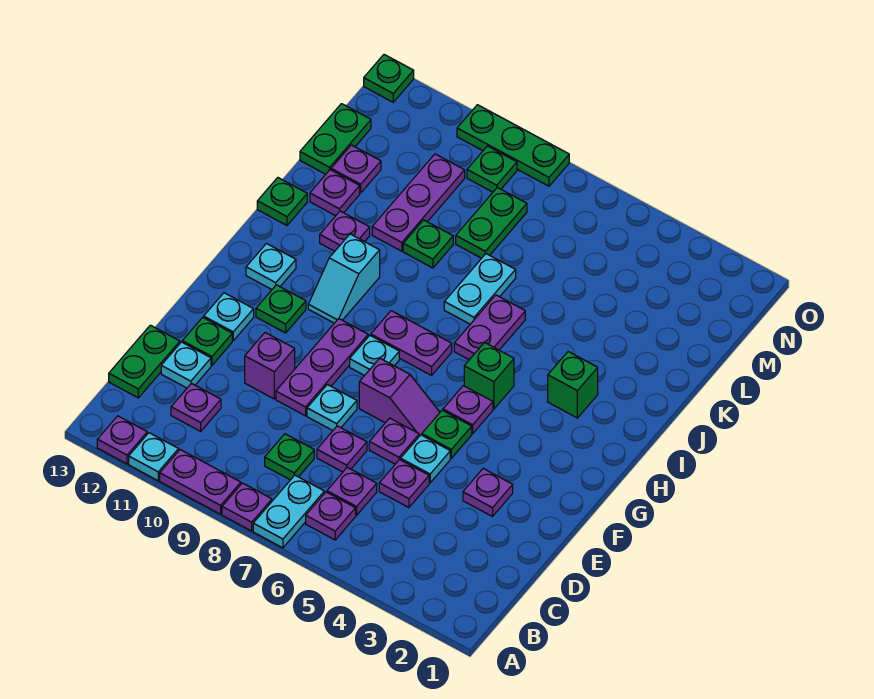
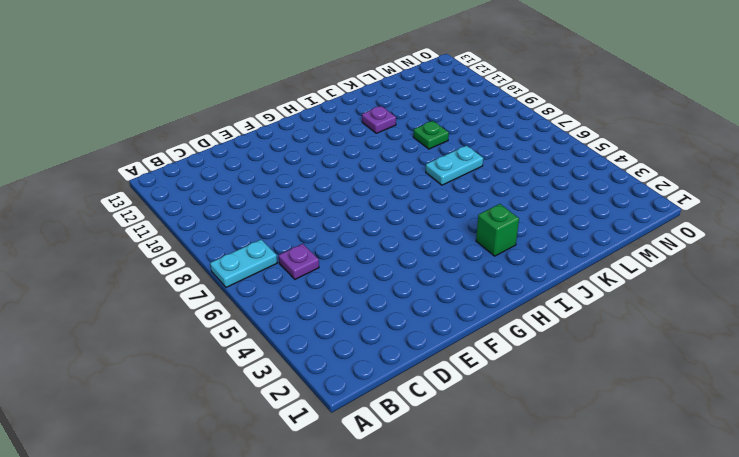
none -> purple 1x1 plate [222,483,272,531]
none -> purple 1x2 plate [160,450,241,514]
none -> cyan 1x1 plate [129,433,179,481]
none -> purple 1x1 plate [97,416,147,464]

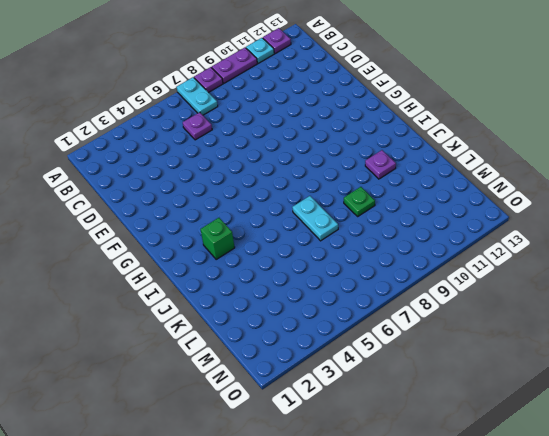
none -> purple 1x1 plate [306,492,356,540]
none -> green 1x1 plate [265,434,314,480]
none -> purple 1x1 plate [171,383,221,431]
none -> green 1x2 plate [109,325,180,398]

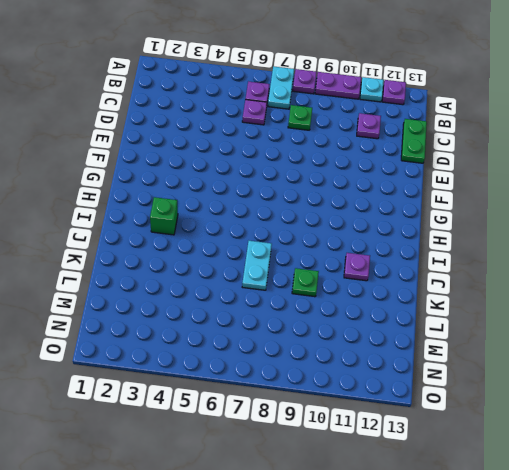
none -> purple 1x1 plate [379,460,429,508]
none -> purple 1x1 plate [317,426,367,472]
none -> cyan 1x1 plate [161,342,211,388]
none -> purple 1x1 plate [463,469,513,517]

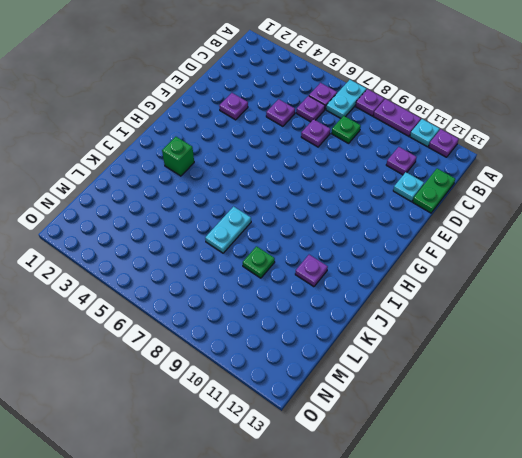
none -> cyan 1x1 plate [401,435,450,483]
none -> purple 1x1 plate [369,418,419,464]
none -> cyan 1x1 plate [307,385,357,431]
none -> purple 1x3 plate [276,319,368,416]

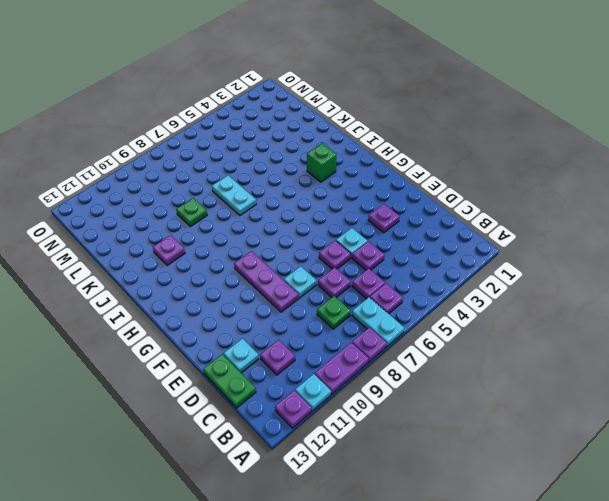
none -> purple 1x1 brick [245,333,295,399]
none -> green 1x1 plate [182,317,232,365]
none -> green 1x1 plate [422,410,472,458]
none -> purple 1x2 slope [359,358,440,436]

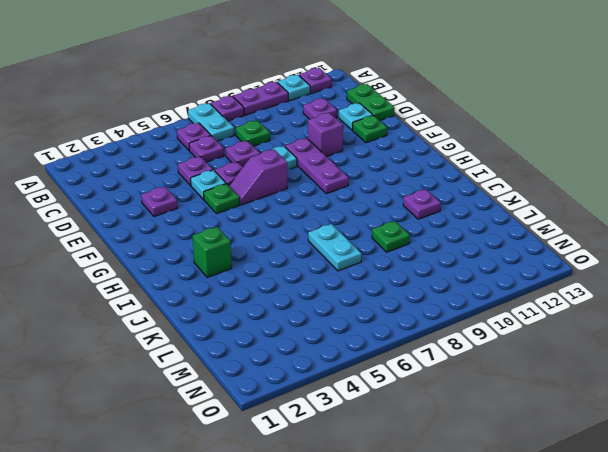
none -> cyan 1x1 plate [204,293,254,341]
none -> purple 1x1 plate [443,386,493,434]
none -> cyan 1x1 plate [350,335,399,376]
none -> green 1x1 plate [256,285,306,333]

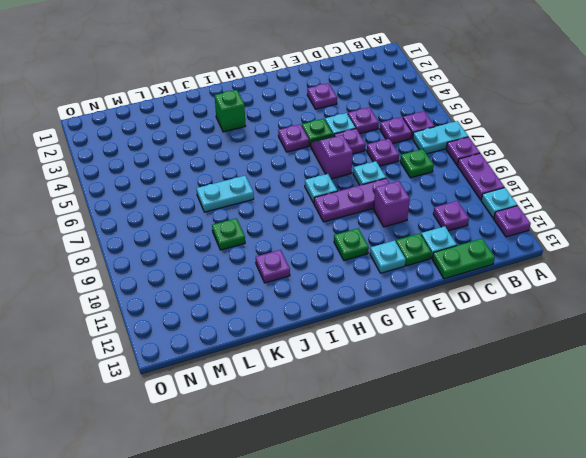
none -> green 1x1 brick [464,342,514,409]
none -> purple 1x2 plate [371,311,452,375]
none -> cyan 1x2 slope [308,234,380,323]
none -> cyan 1x1 plate [246,244,296,289]

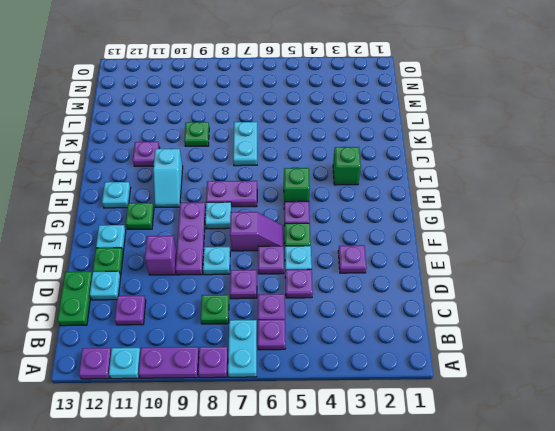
none -> purple 1x2 plate [454,295,525,360]
none -> green 1x1 plate [257,178,307,225]
none -> purple 1x3 plate [372,154,465,251]
none -> purple 1x1 plate [310,170,360,216]

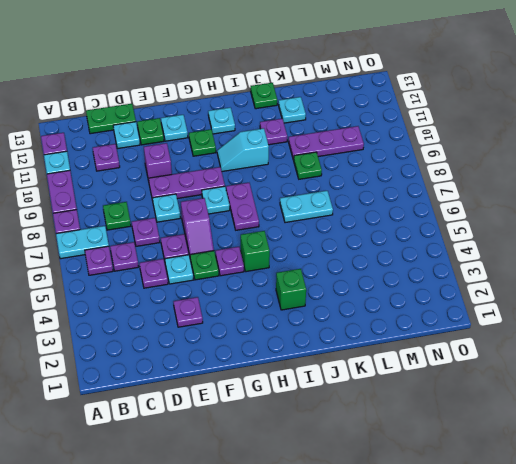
cyan 1x1 plate [279,97,306,123] -> purple 1x1 plate [310,170,360,216]
none -> purple 1x2 plate [454,295,525,360]
none -> green 1x2 plate [456,188,527,258]
none -> purple 1x1 plate [331,145,381,193]
none -> green 1x2 plate [300,104,371,174]

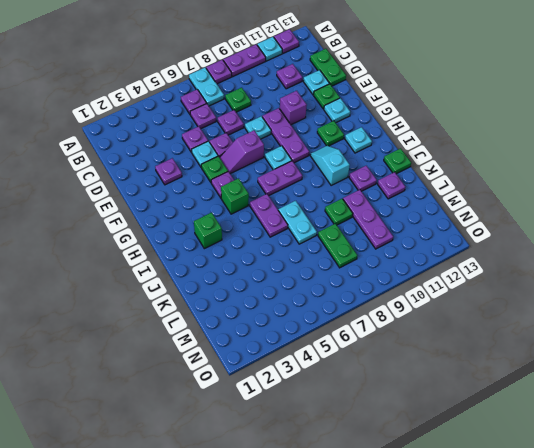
none -> purple 1x1 plate [331,145,381,193]
none -> green 1x2 plate [300,104,371,174]
none -> green 1x1 plate [467,146,517,192]
none -> green 1x3 plate [457,105,569,186]

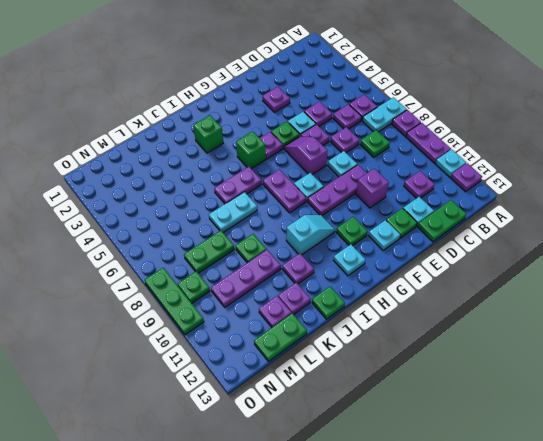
none -> green 1x1 plate [364,55,414,102]

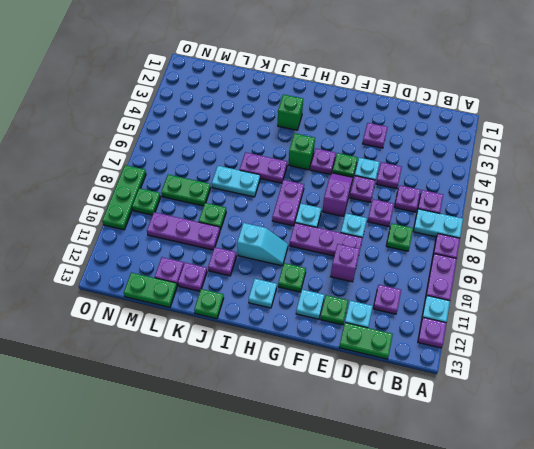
none -> green 1x1 plate [364,55,414,102]

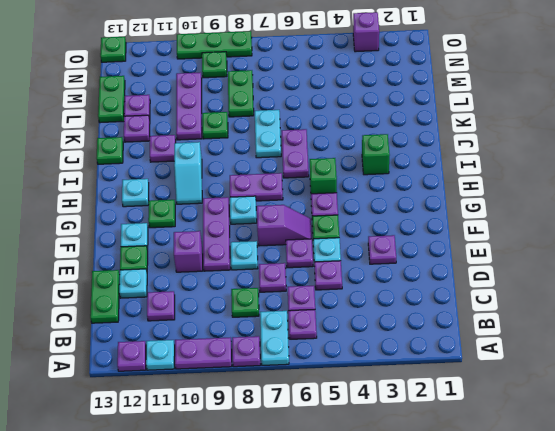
purple 1x1 brick [353,12,379,52] -> none

